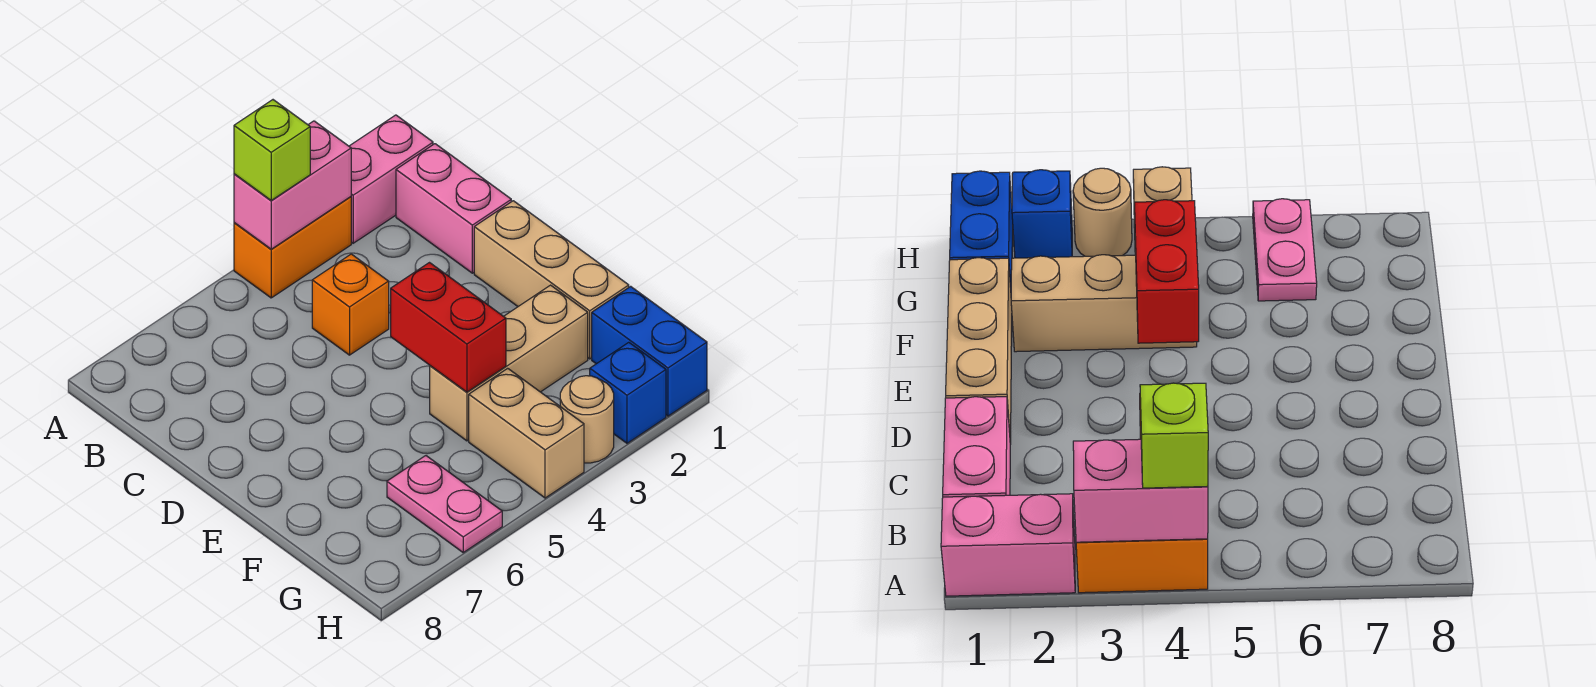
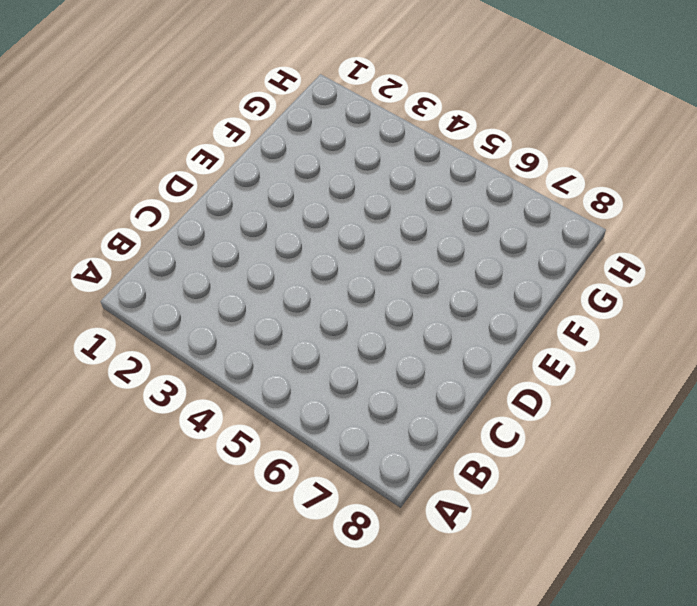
none -> pink 1x2 brick [349,115,433,243]
none -> orange 1x2 brick [234,197,351,298]
none -> pink 1x2 brick [396,144,511,273]

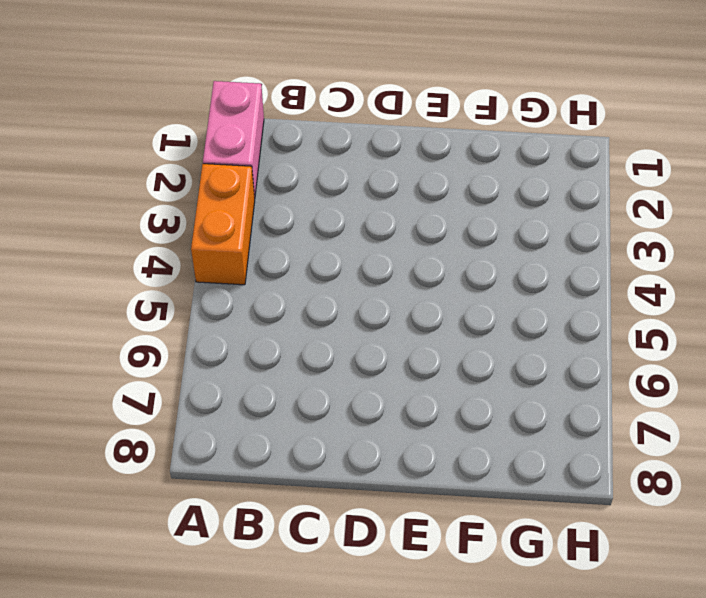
none -> pink 1x2 brick [396,144,511,273]
none -> orange 1x1 brick [312,254,389,355]
none -> tan 1x3 brick [474,201,629,359]

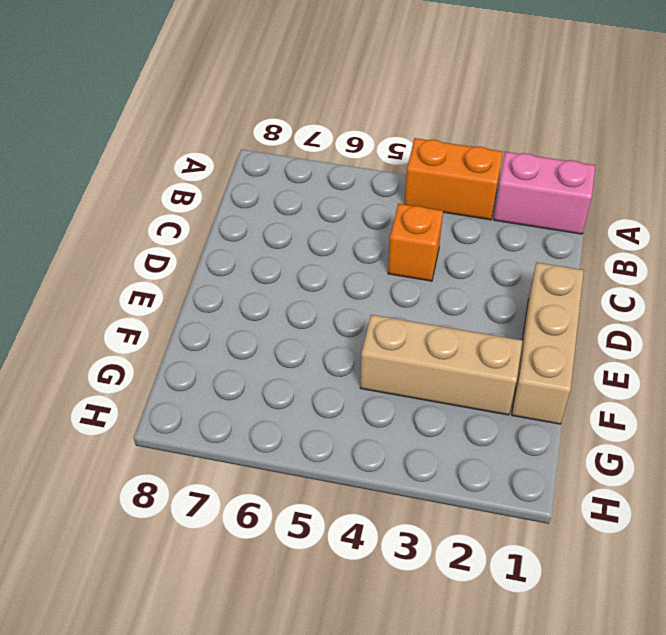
none -> pink 1x2 brick [396,144,511,273]
none -> blue 1x2 brick [592,286,707,416]
none -> tan 1x2 brick [469,368,584,498]

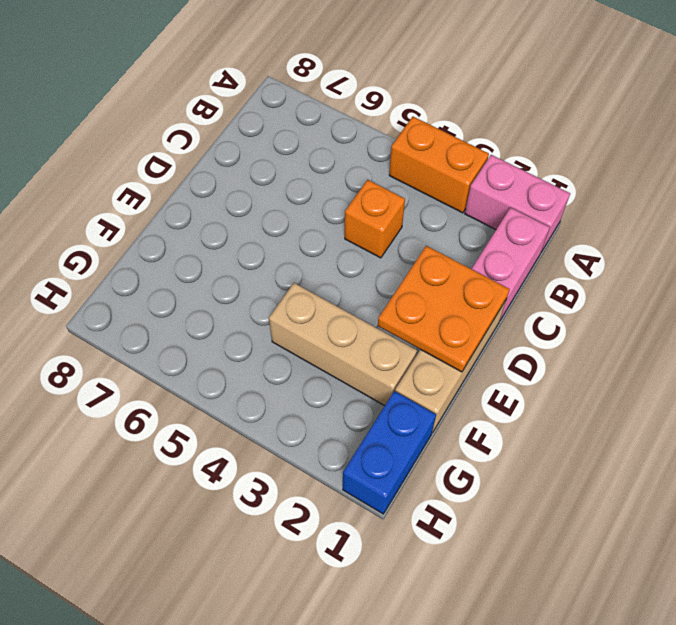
orange 2x2 plate [378,246,510,372] -> none
none -> tan 1x2 brick [469,368,584,498]
none -> pink 1x2 plate [387,456,502,552]
none -> blue 1x1 brick [590,342,666,443]

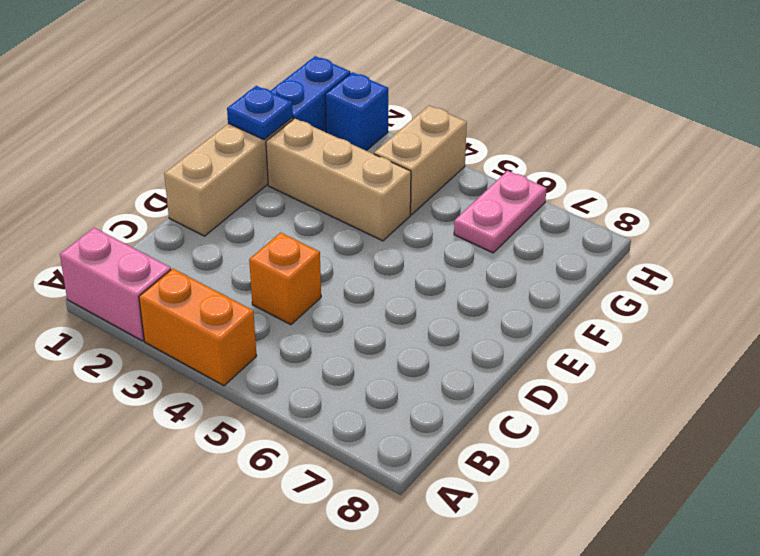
blue 1x1 plate [227,86,293,140] -> none
none -> pink 1x2 brick [396,144,511,273]
none -> tan 1x1 round brick [560,376,614,463]
none -> pink 1x2 brick [234,121,351,249]

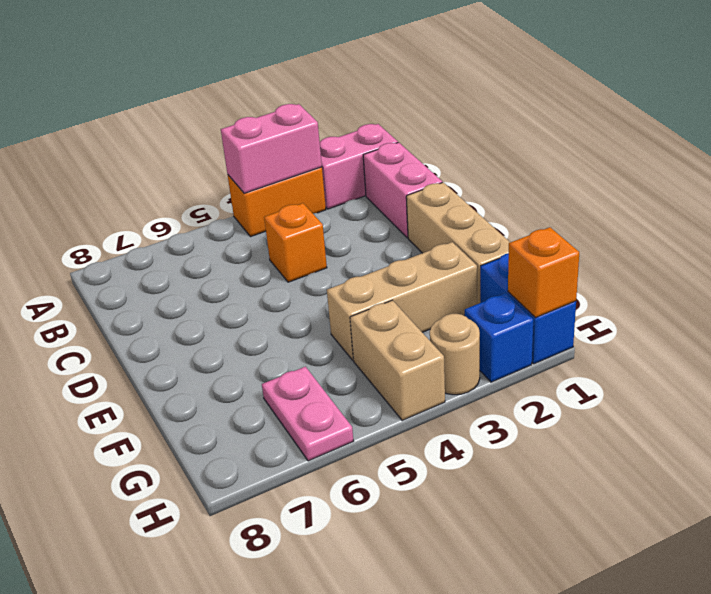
orange 1x1 brick [508,227,579,317] -> none
none -> red 1x2 brick [391,263,506,392]
none -> lime 1x1 brick [234,100,310,200]

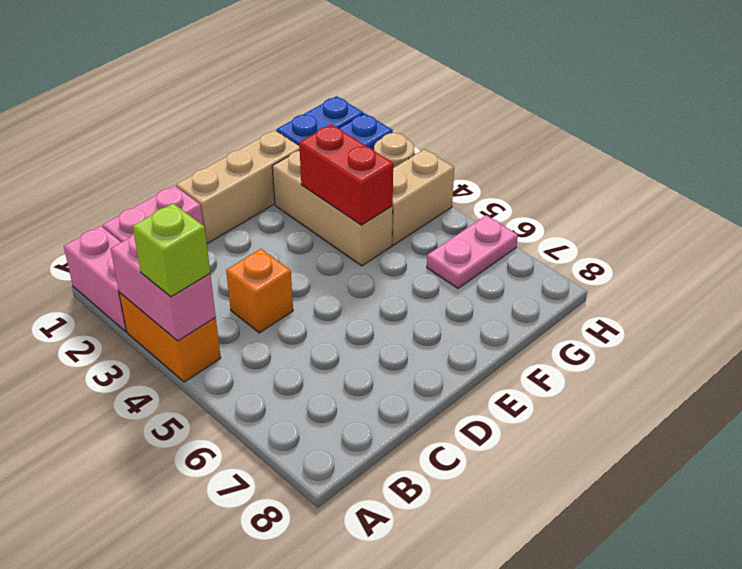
red 1x2 brick [299,124,393,225] -> red 1x2 brick turned to [391,263,506,392]

